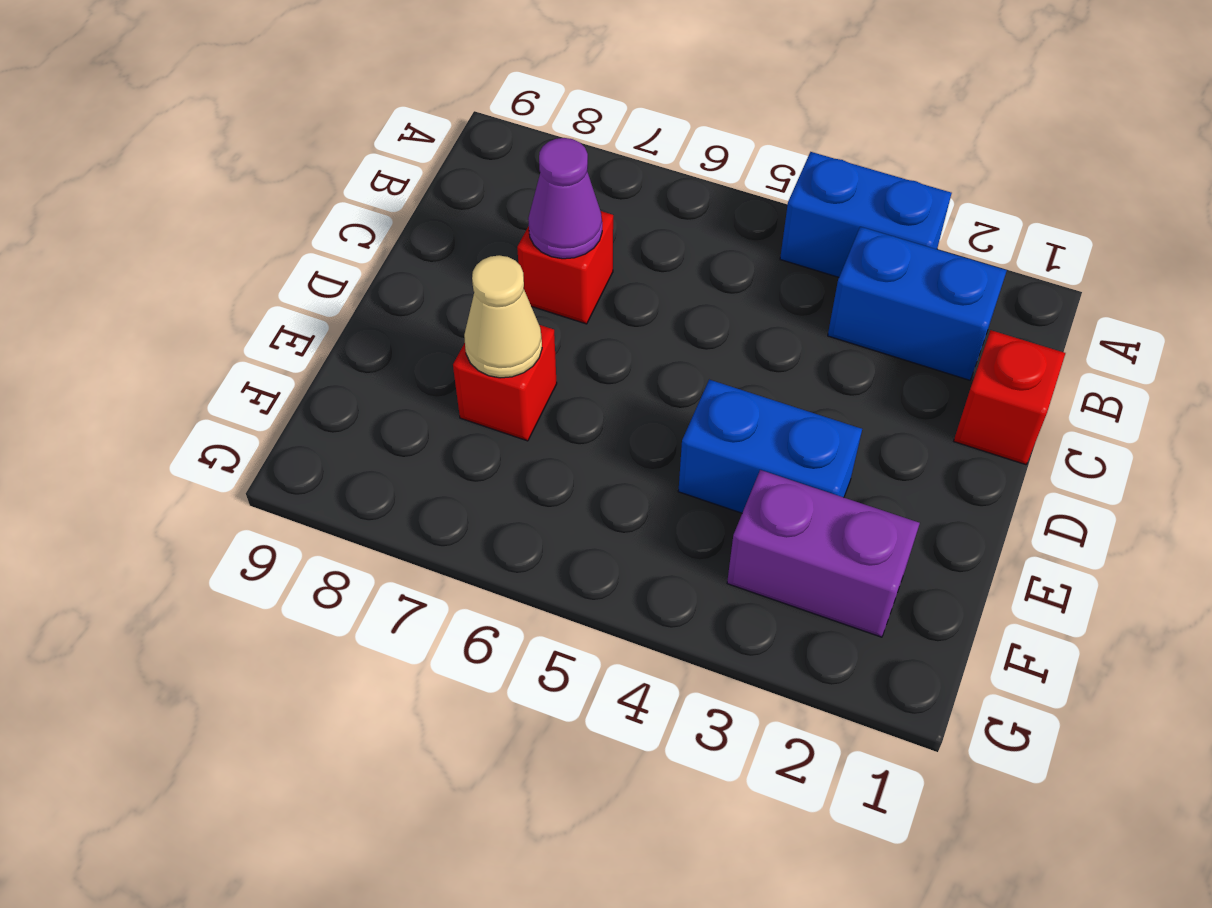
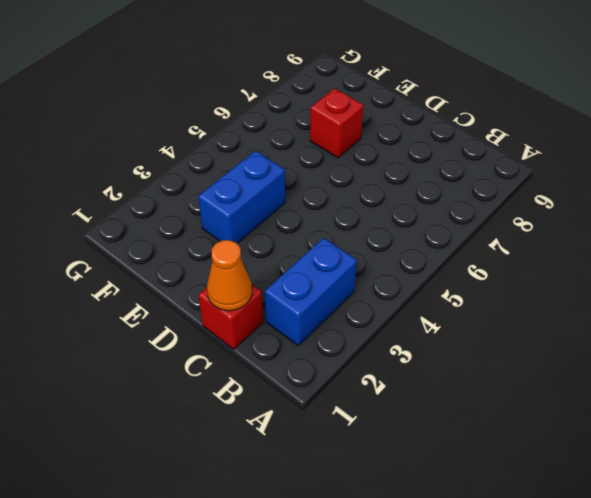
orange 1x1 cone [207,240,252,311] -> none
none -> blue 1x2 brick [780,152,952,277]
none -> red 1x1 brick [517,211,613,324]

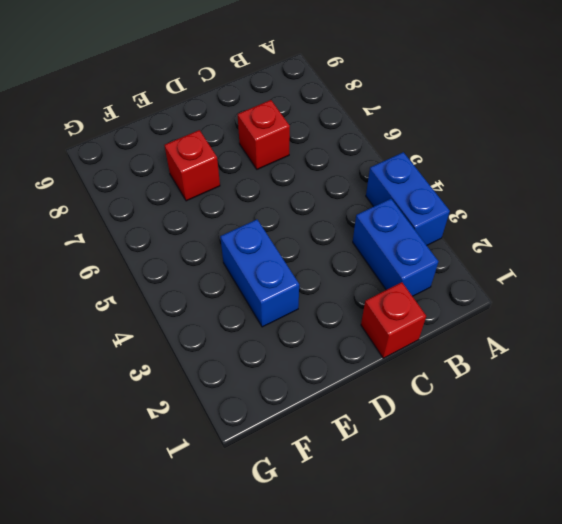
none -> purple 1x2 brick [727,470,920,637]
none -> purple 1x1 cone [528,138,602,259]

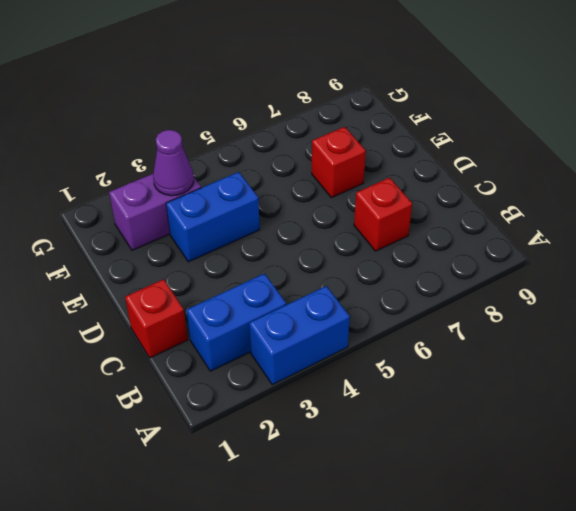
purple 1x1 cone [153,130,194,196] -> purple 1x1 cone moved to [528,138,602,259]
none -> tan 1x1 cone [464,255,542,378]

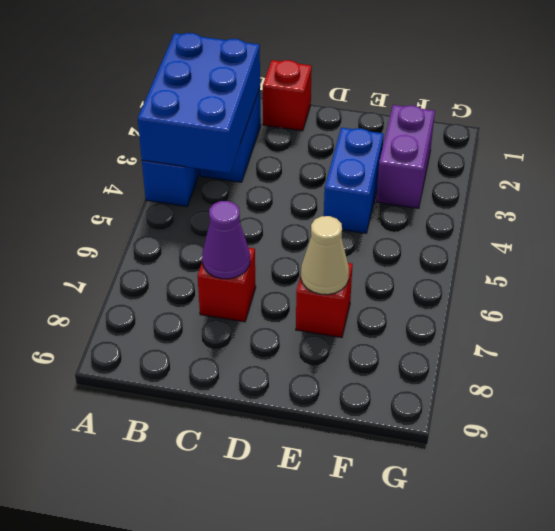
blue 2x3 brick [138,33,260,173] -> none

